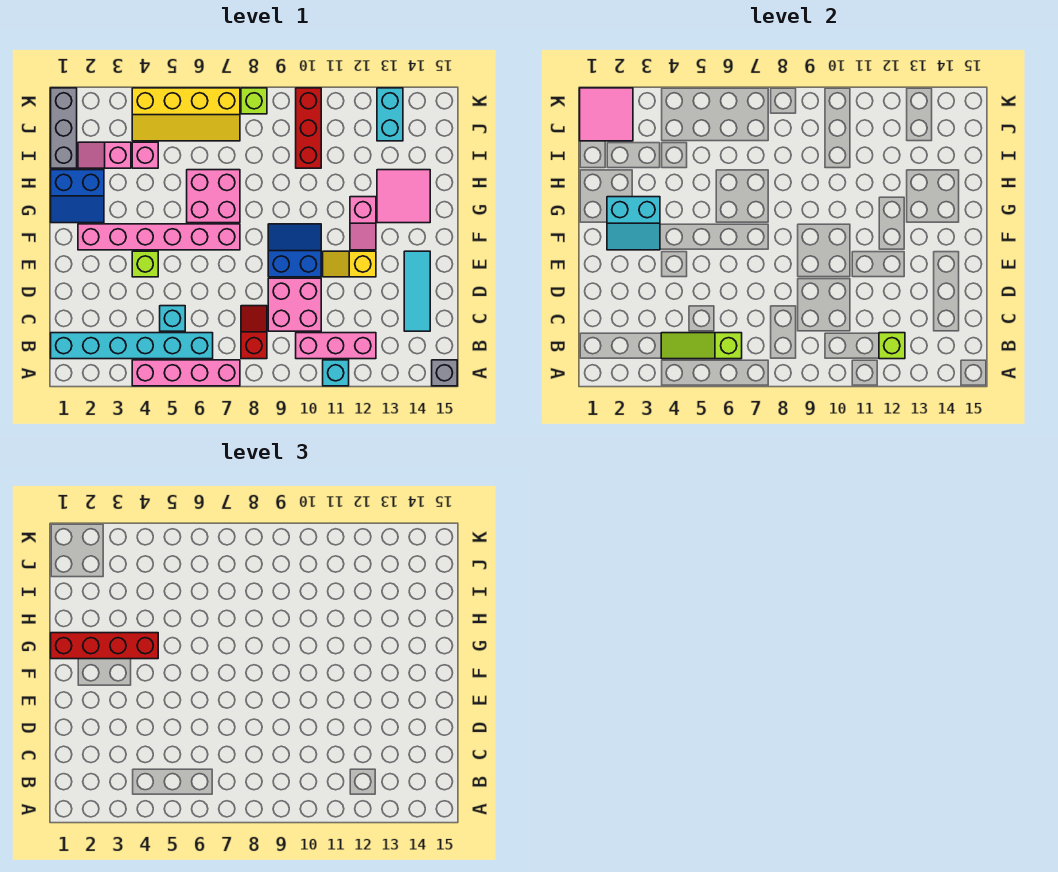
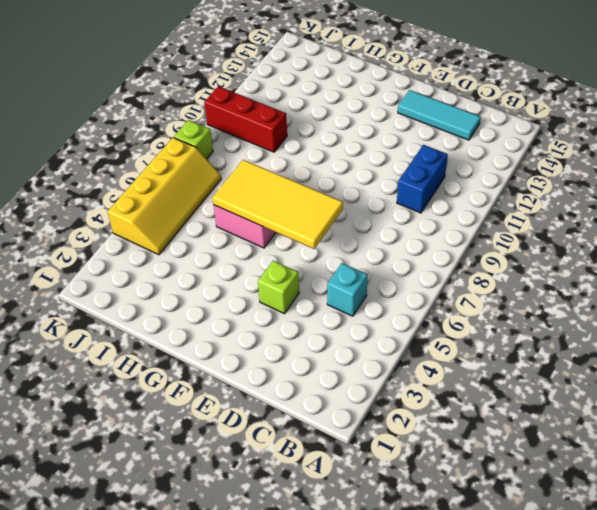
blue 1x2 brick [397,145,448,213] -> pink 2x2 brick [268,278,321,331]
yellow 2x4 tile [212,160,343,249] -> none
none -> pink 1x4 brick [132,360,240,386]
none -> cyan 1x1 brick [323,360,349,386]
none -> grey 1x1 brick [432,360,457,386]

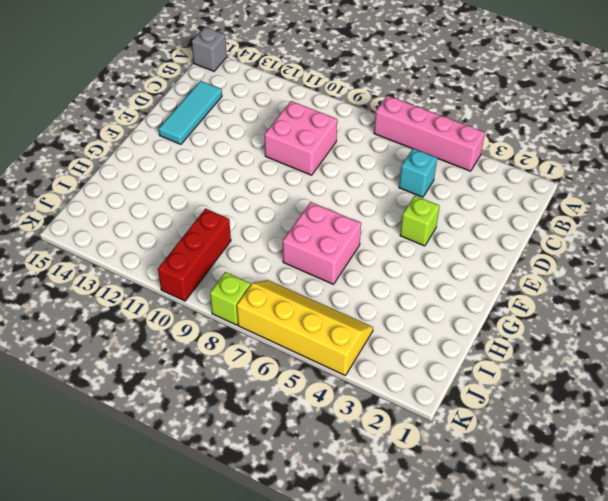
none -> cyan 1x1 brick [323,360,349,386]
none -> cyan 1x6 brick [51,333,213,359]
none -> red 1x2 slope [241,306,267,359]

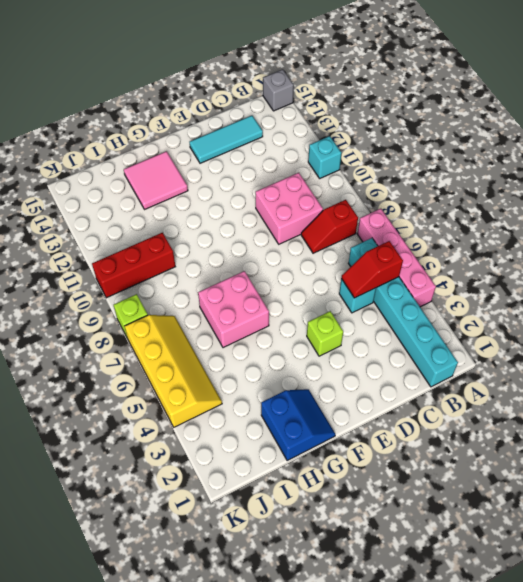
red 1x2 slope [341,241,403,298] -> lime 1x3 slope [661,333,742,359]
none -> pink 1x3 brick [296,333,376,359]
none -> blue 2x2 slope [268,224,321,277]
none -> yellow 1x2 slope [323,251,376,277]

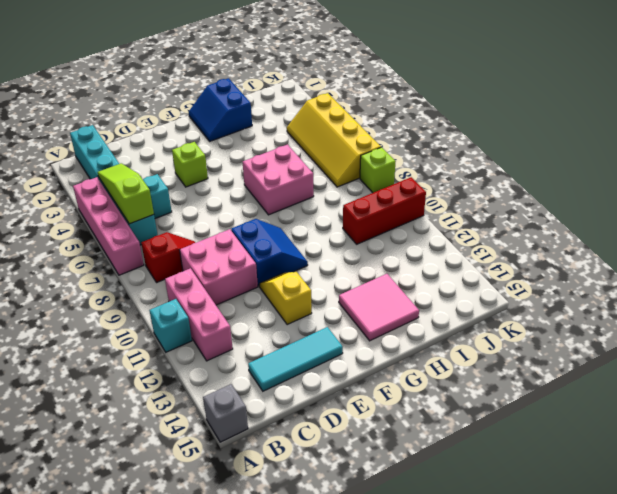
none -> pink 1x6 brick [78,224,240,250]
none -> pink 1x2 slope [350,197,376,250]
none -> grey 1x3 brick [51,88,77,168]

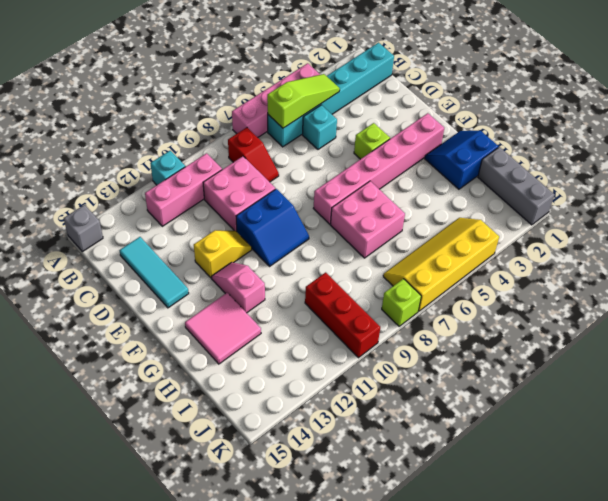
none -> pink 1x2 slope [78,142,131,168]
none -> pink 1x1 brick [132,142,158,168]
none -> cyan 1x2 brick [377,88,403,141]

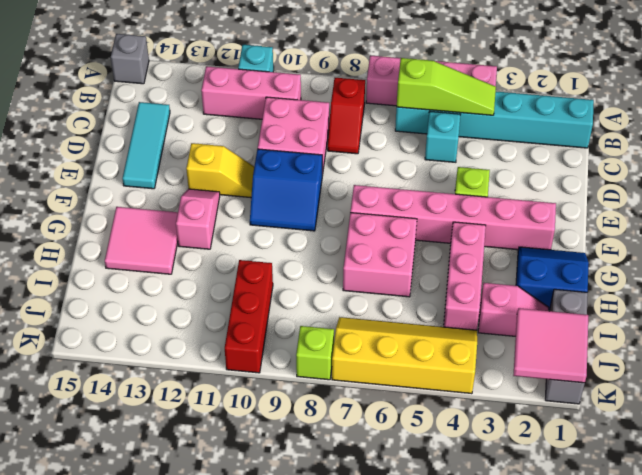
pink 1x3 brick [444,222,486,330] -> pink 1x1 brick [132,142,158,168]
none -> cyan 1x2 brick [377,88,403,141]
none -> lime 1x1 brick [879,333,905,359]
none -> cyan 2x2 slope [607,197,660,250]

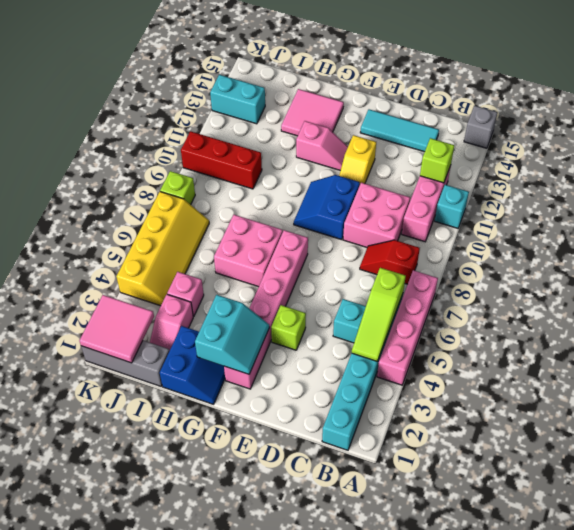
none -> red 1x4 brick [51,633,158,659]

